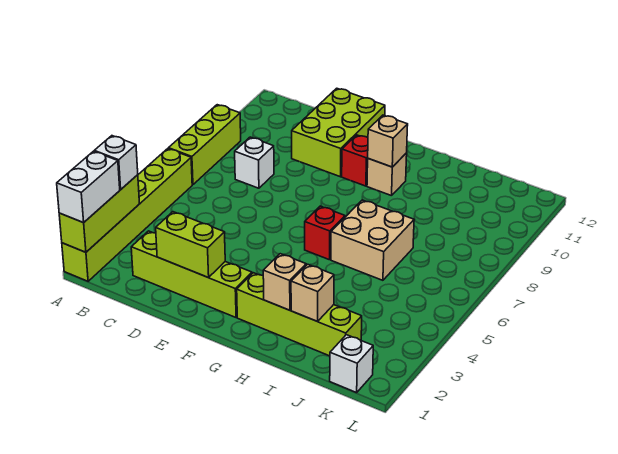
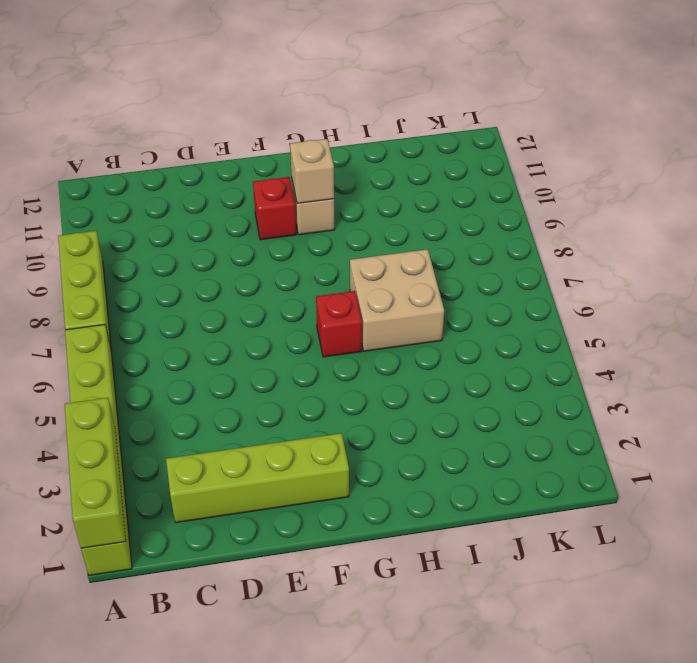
none -> white 1x1 brick [235,137,274,188]
none -> lime 2x3 brick [292,88,385,177]
none -> lime 1x4 brick [237,273,362,356]

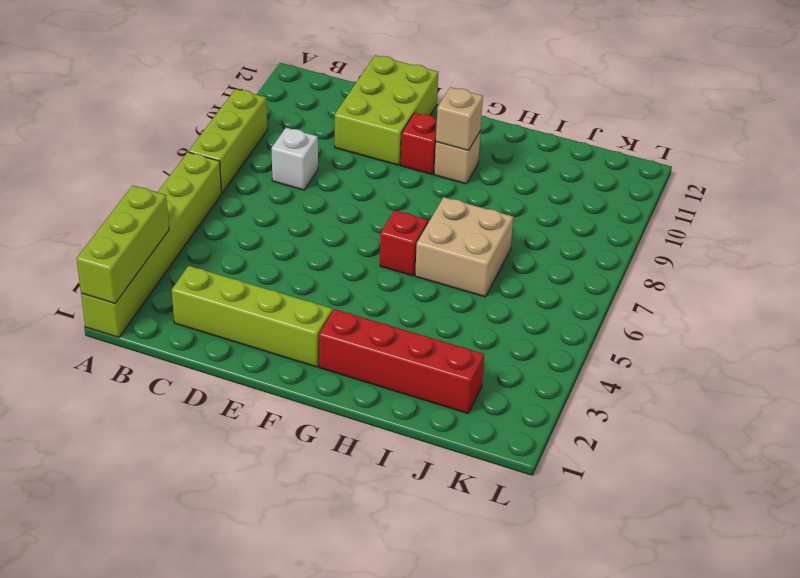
red 1x4 brick [319,309,484,413] -> lime 1x4 brick [237,273,362,356]
none -> white 1x1 brick [330,335,373,393]
none -> lime 1x2 brick [156,212,225,277]
none -> tan 1x1 brick [263,254,306,310]

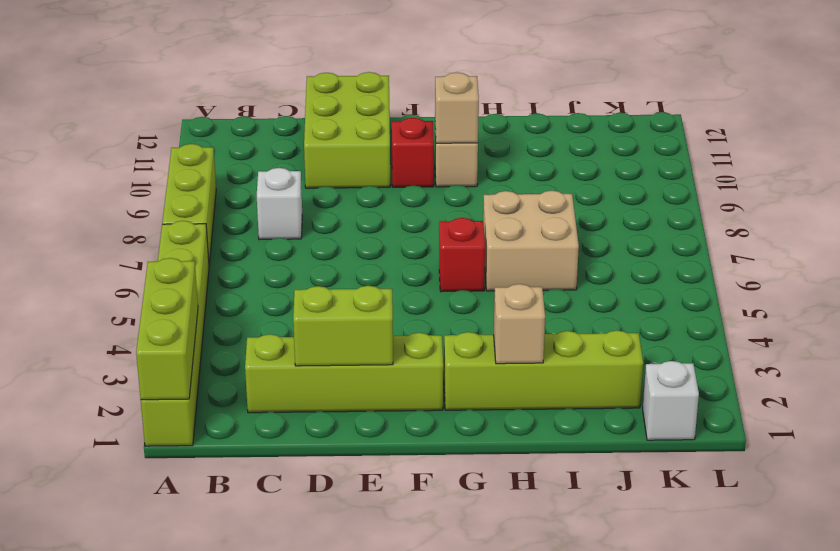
none -> tan 1x1 brick [291,264,334,321]
none -> white 1x2 brick [57,151,120,223]
none -> white 1x1 brick [94,136,138,189]

